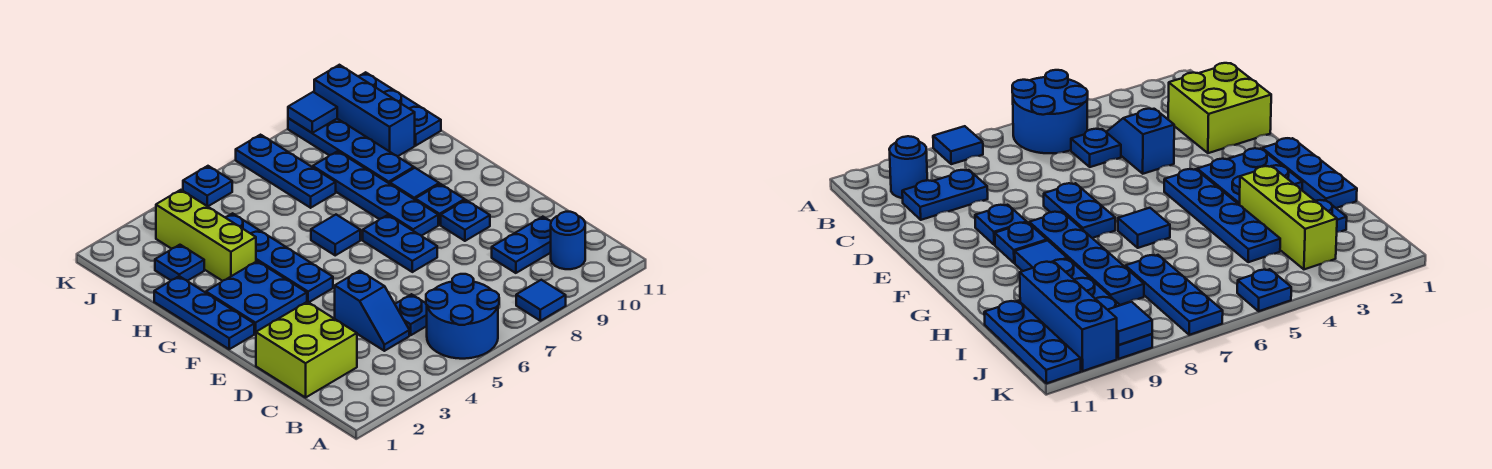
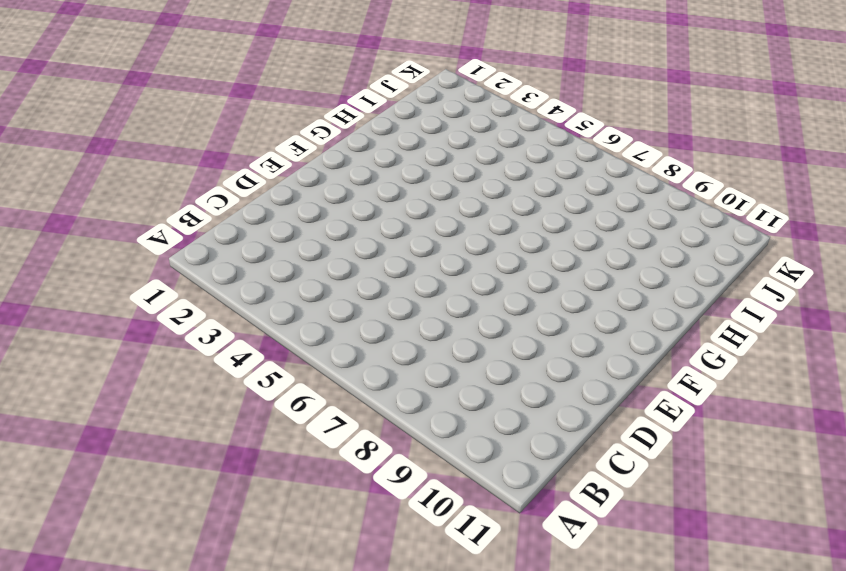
none -> blue 2x2 round brick [426,274,499,359]
none -> blue 1x1 tile [516,280,566,321]
none -> blue 1x1 round brick [551,212,585,269]

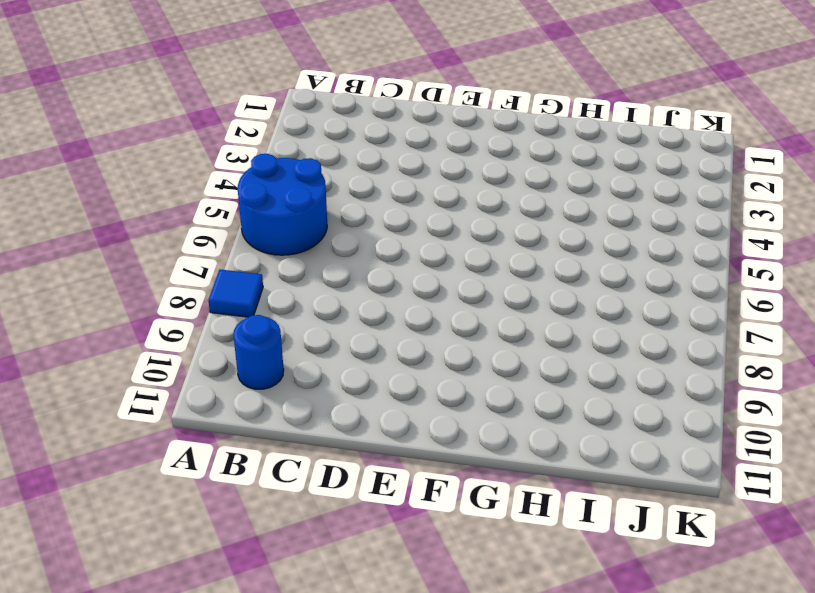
none -> lime 2x2 brick [256,302,357,397]
none -> blue 1x2 slope [335,271,409,351]
none -> blue 1x1 plate [395,294,427,335]

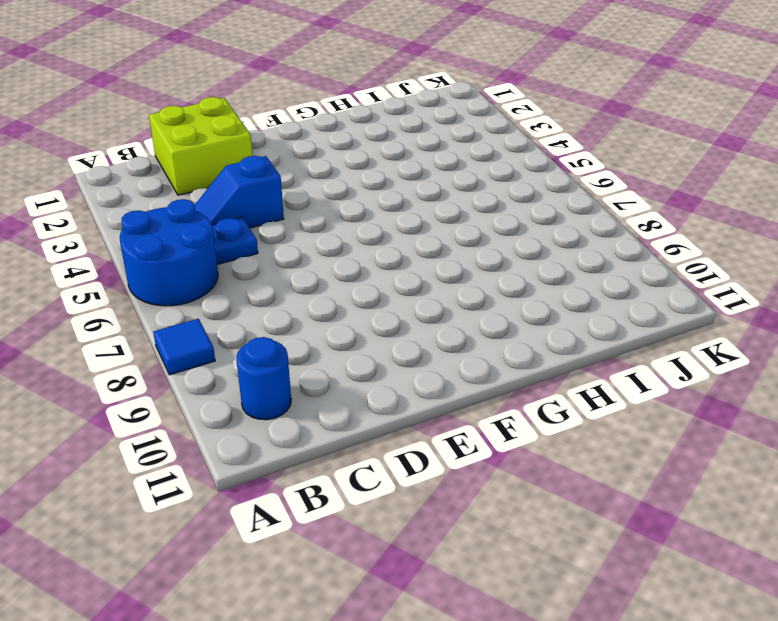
none -> blue 1x2 plate [492,217,551,273]
none -> blue 1x2 plate [363,215,437,272]
none -> blue 1x1 plate [441,200,490,241]

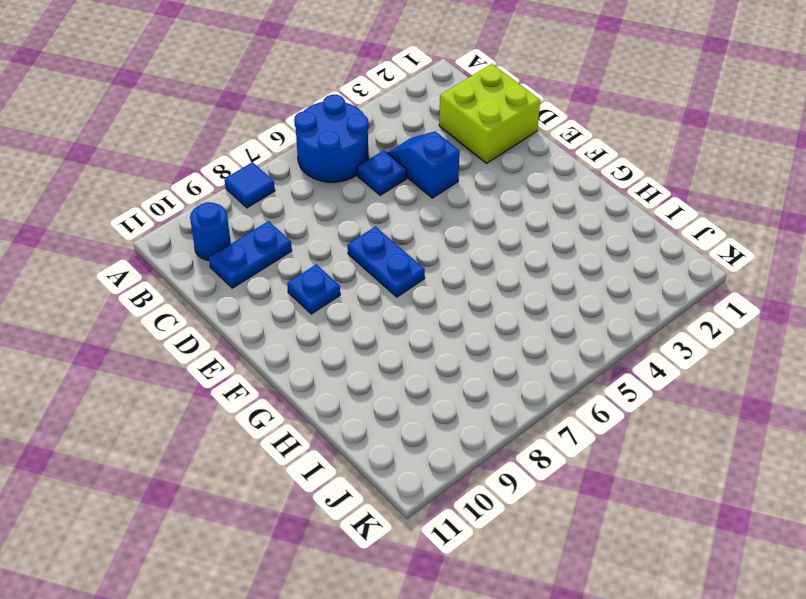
none -> blue 1x3 plate [154,276,254,349]
none -> blue 2x2 plate [206,261,307,334]
none -> blue 1x4 plate [225,213,333,302]

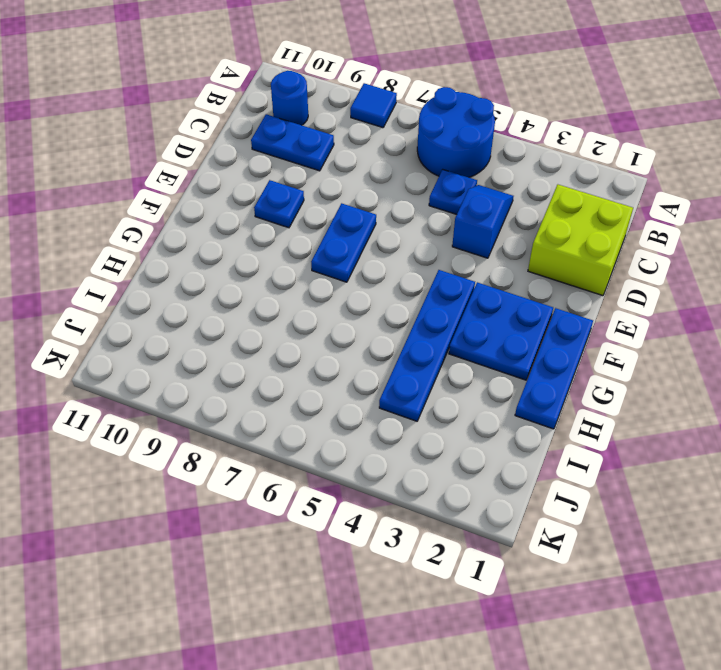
none -> blue 1x4 plate [313,151,438,236]
none -> blue 1x1 plate [415,184,465,225]
none -> blue 1x1 tile [311,215,360,255]

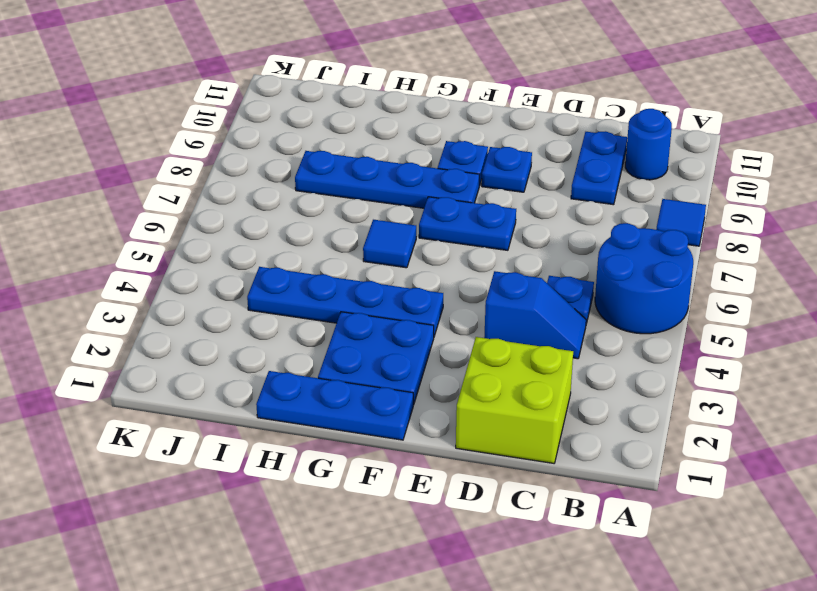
none -> blue 1x1 tile [390,168,439,200]
none -> lime 1x3 brick [156,190,256,281]
none -> blue 1x4 plate [288,118,414,184]

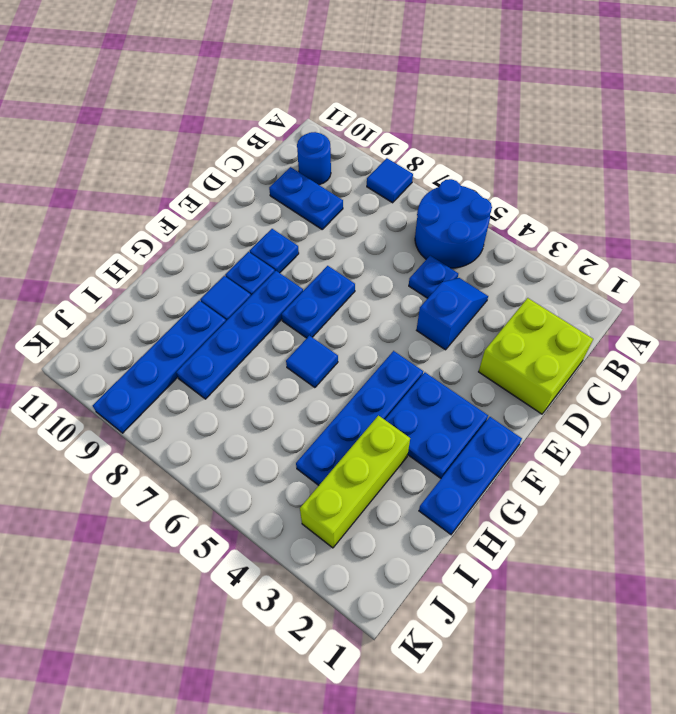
none -> blue 1x1 plate [155,245,204,281]
none -> blue 1x3 plate [236,135,336,208]
none -> blue 1x3 brick [314,65,415,156]

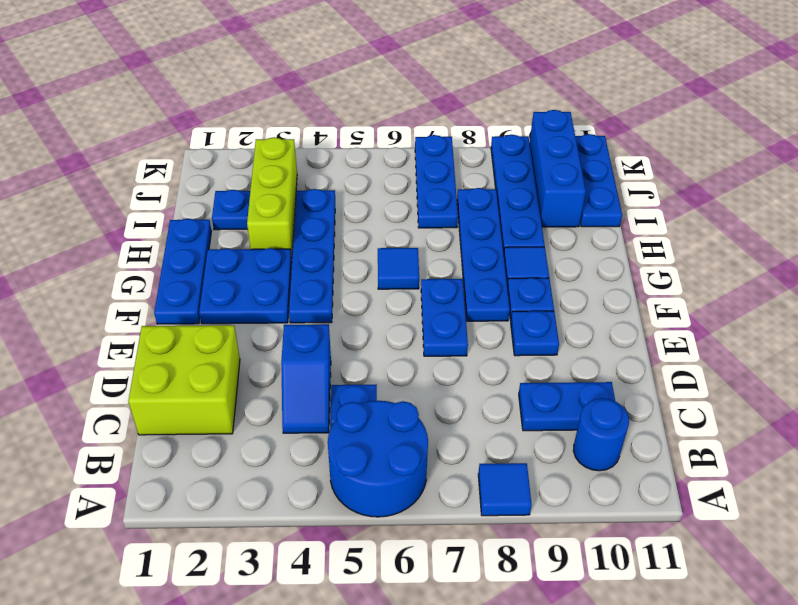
none -> blue 1x1 plate [183,166,232,206]
none -> blue 1x1 tile [288,92,337,133]

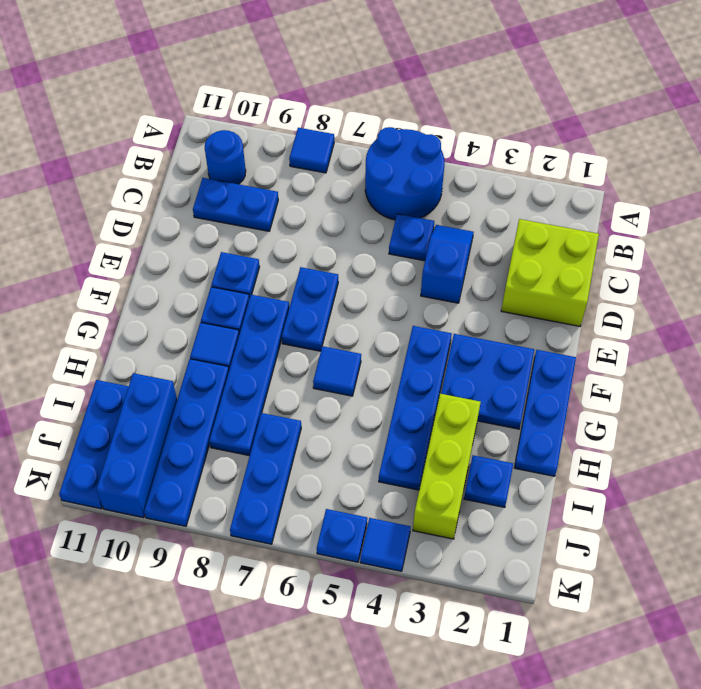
blue 1x1 tile [360,518,411,571] -> blue 1x1 tile moved to [288,92,337,133]

